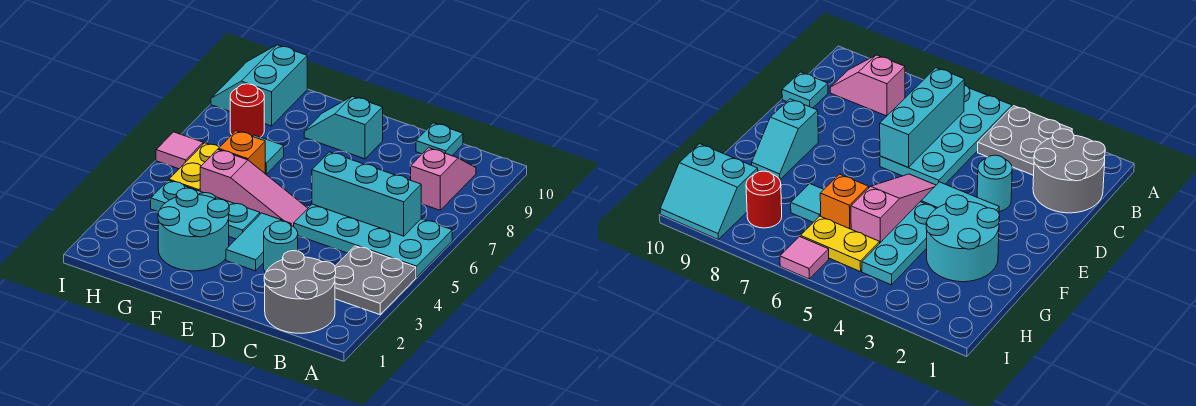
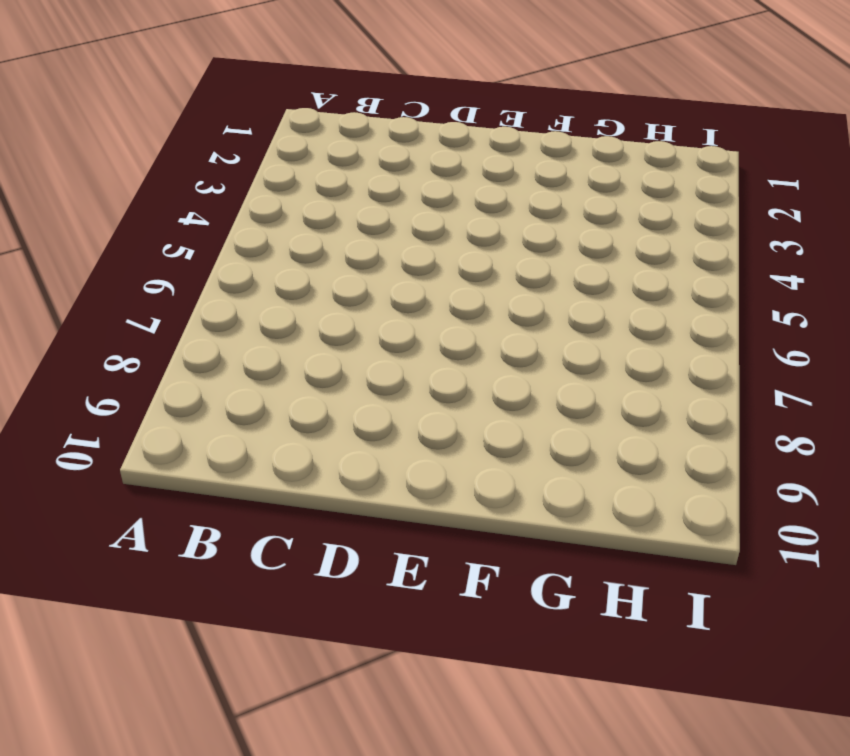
none -> grey 2x2 plate [335,246,416,315]
none -> cyan 2x4 plate [294,204,452,277]
none -> grey 2x2 round brick [264,251,336,333]

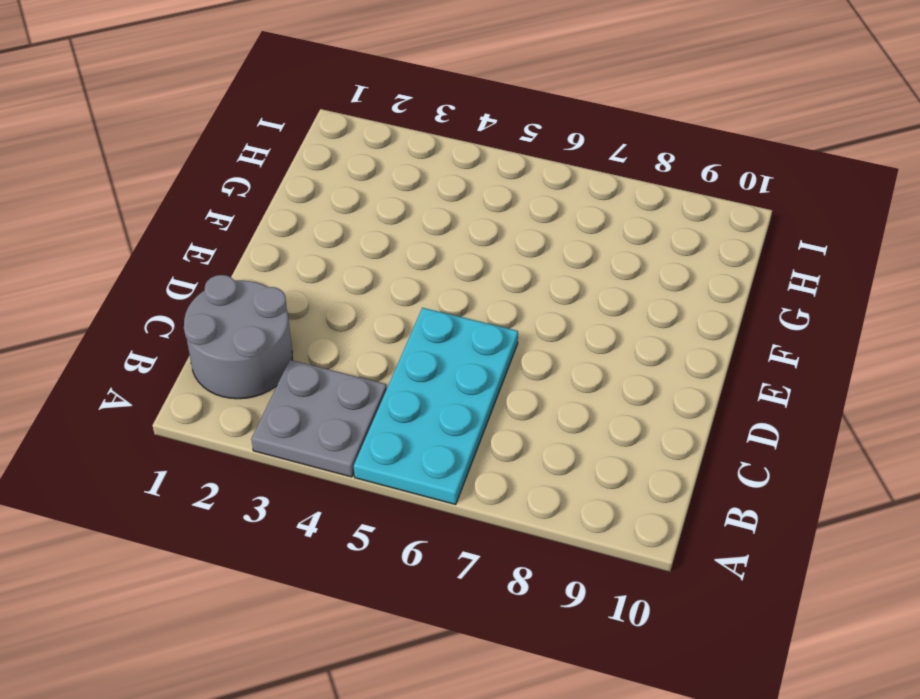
none -> pink 1x2 slope [411,148,476,210]
none -> cyan 1x1 plate [416,123,463,156]
none -> cyan 1x1 round brick [264,221,298,273]

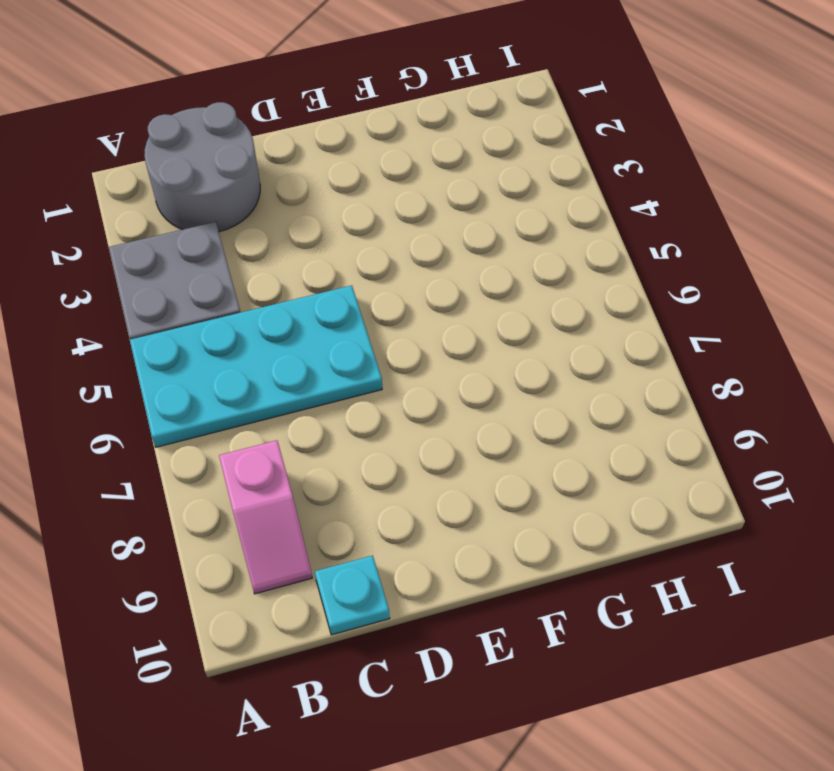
none -> cyan 1x1 round brick [264,221,298,273]
none -> cyan 1x2 tile [226,213,291,271]
none -> pink 1x3 slope [200,149,308,227]

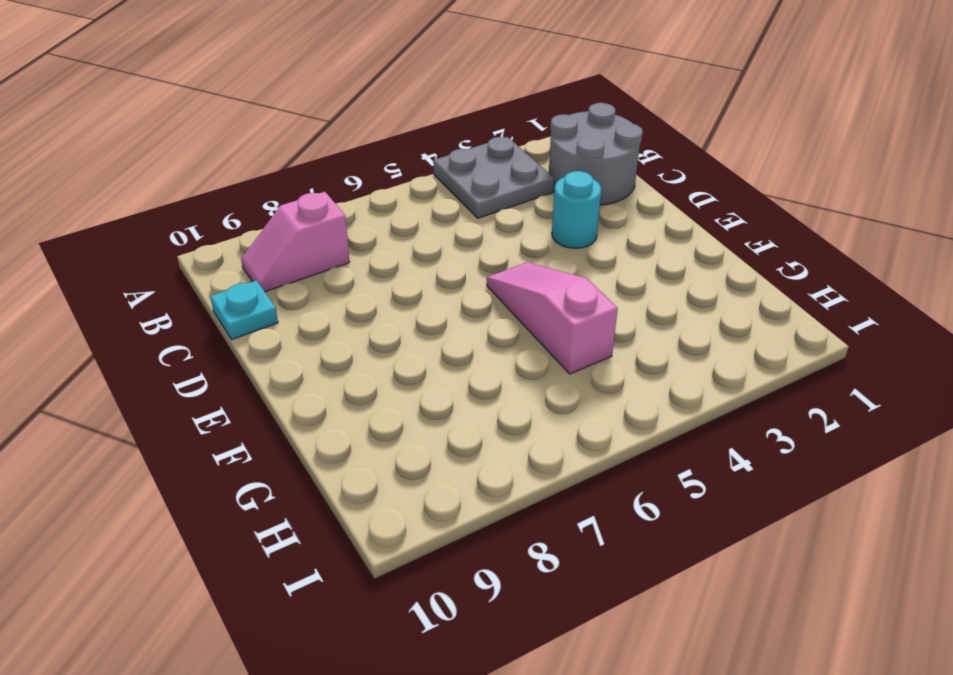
none -> cyan 2x4 plate [294,204,452,277]
none -> cyan 1x2 tile [226,213,291,271]
none -> cyan 1x2 slope [304,96,383,159]

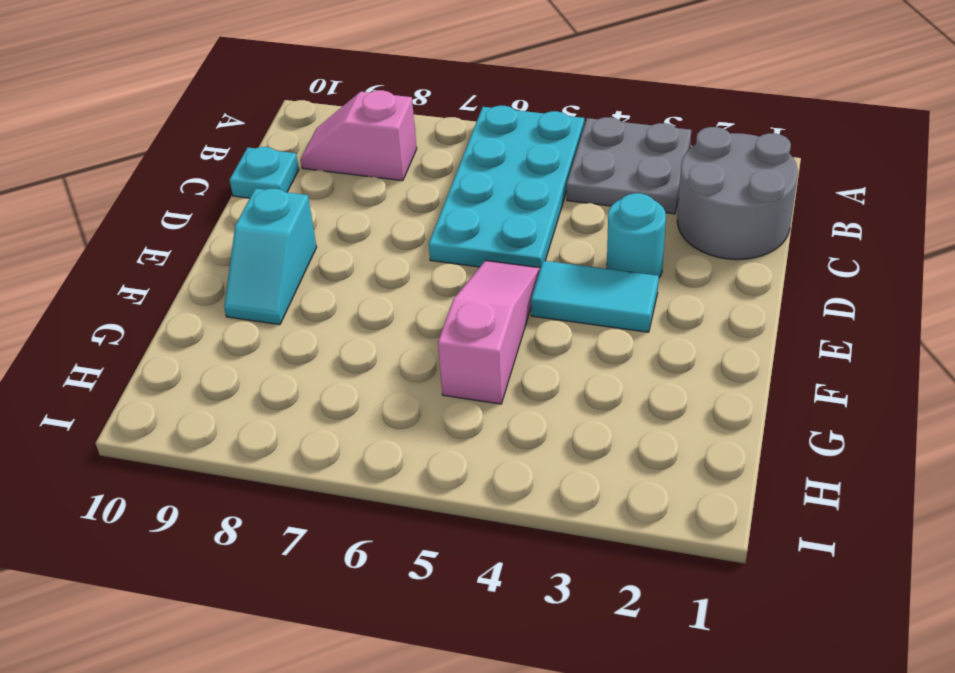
none -> cyan 2x2 round brick [158,188,229,271]
none -> cyan 1x3 plate [151,180,260,239]
none -> orange 1x1 brick [218,131,265,173]

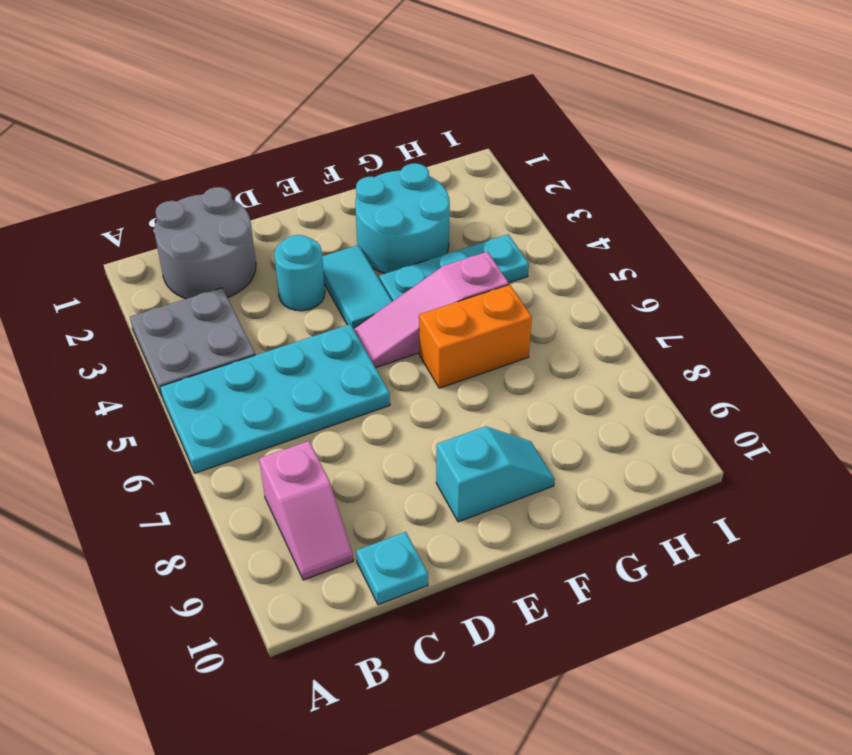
orange 1x2 brick [419,284,532,388] -> orange 1x1 brick [218,131,265,173]
none -> cyan 1x1 tile [253,135,284,174]
none -> yellow 1x2 plate [169,143,219,191]
none -> red 1x1 round brick [230,84,264,137]

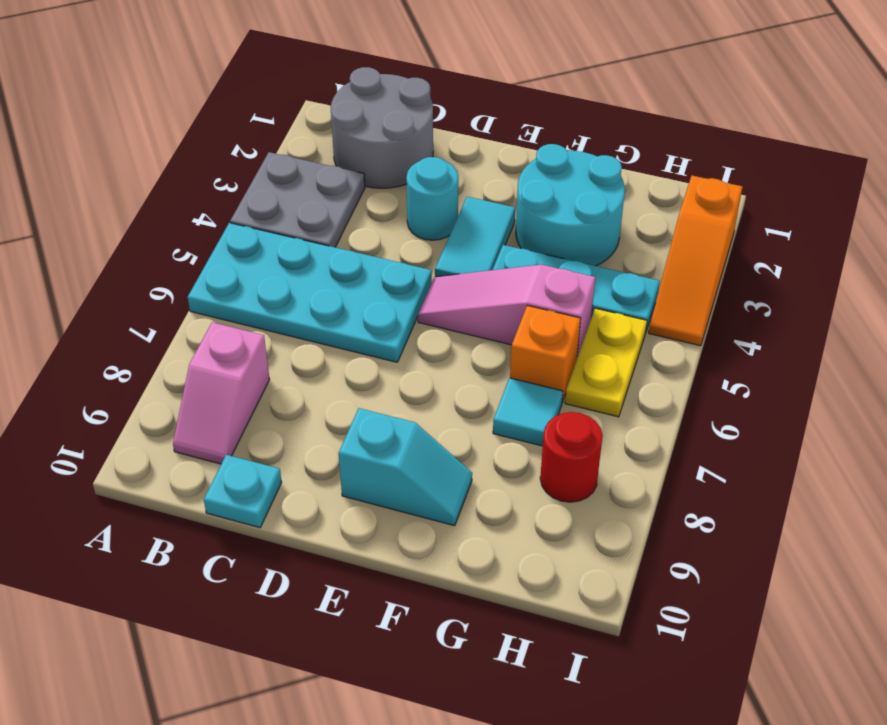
orange 1x3 slope [649,176,742,346] -> none
none -> cyan 2x2 slope [211,45,307,126]
none -> pink 1x1 tile [156,132,203,169]
none -> cyan 1x3 brick [312,152,421,236]

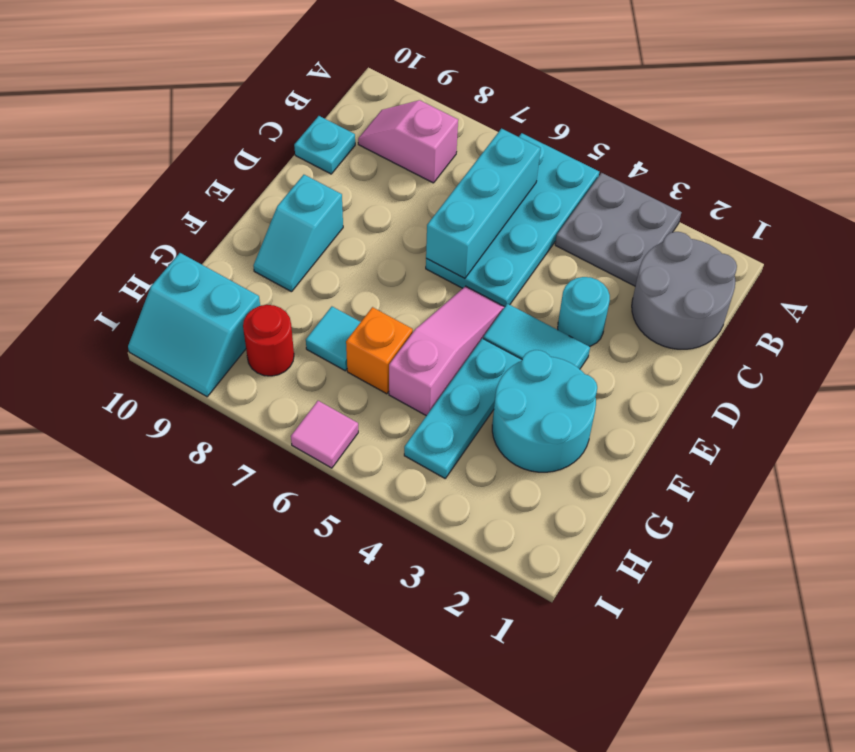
none -> yellow 1x2 plate [169,143,219,191]

